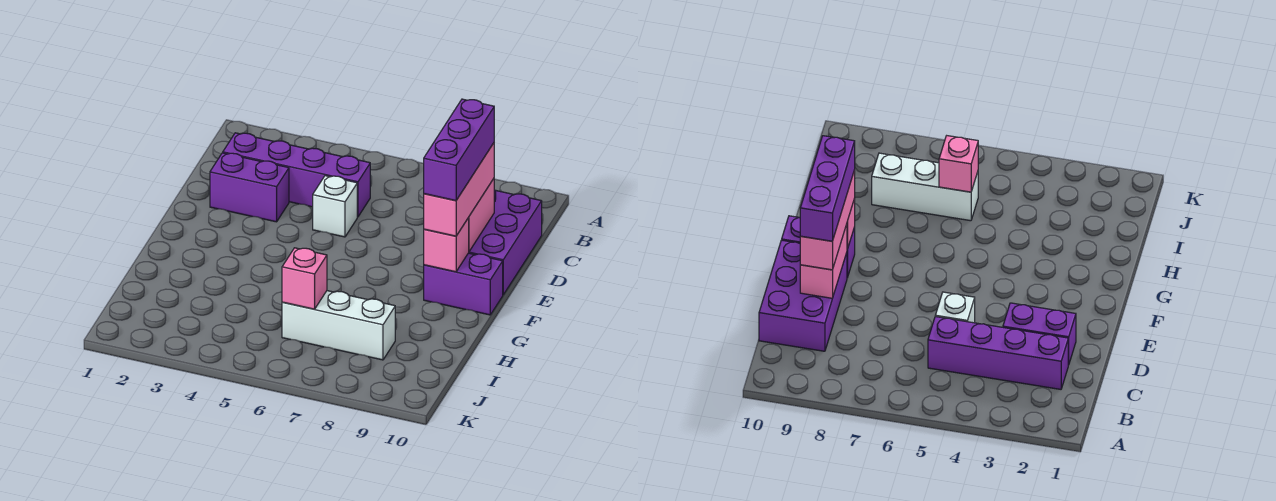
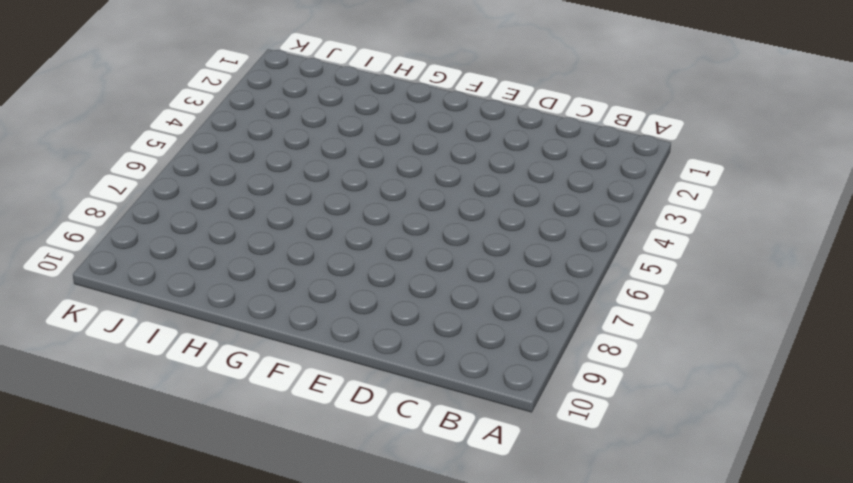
none -> purple 1x4 brick [223,133,370,217]
none -> purple 2x3 brick [469,190,542,295]

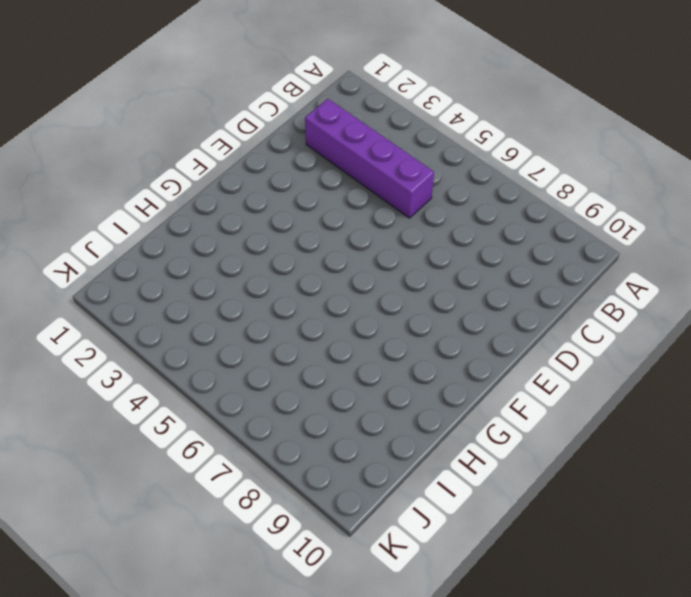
none -> purple 2x3 brick [469,190,542,295]
none -> purple 1x2 brick [210,153,289,222]

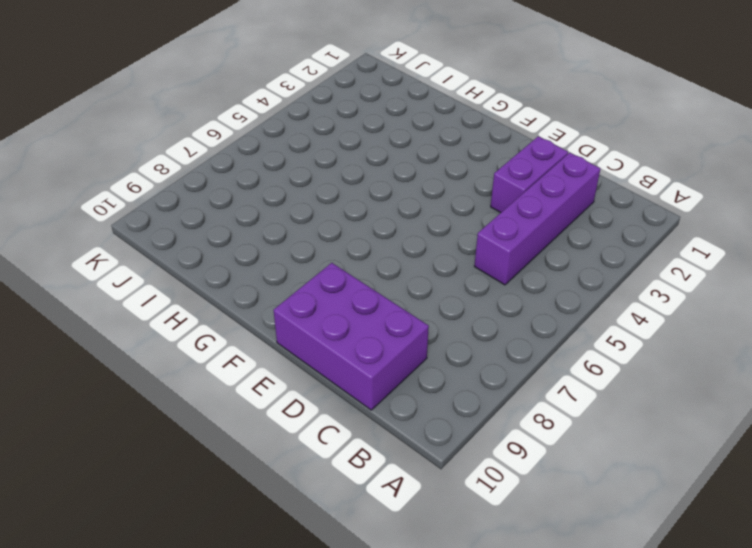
none -> white 1x1 brick [313,176,357,237]
none -> purple 1x2 brick [424,253,503,315]

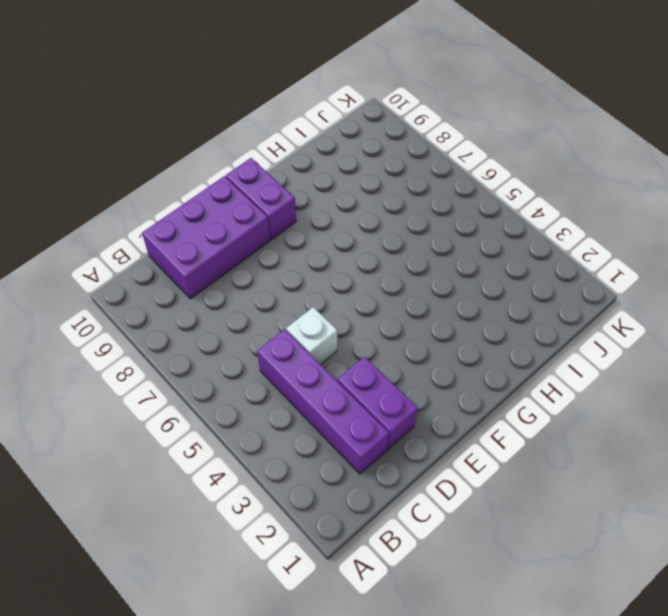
none -> white 1x3 brick [282,291,395,360]
none -> pink 1x2 brick [468,179,494,251]

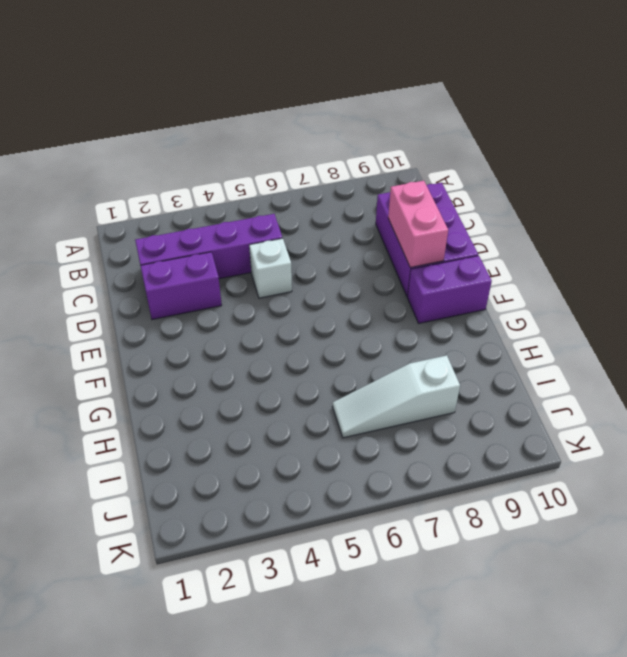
white 1x3 slope [332,355,460,438] -> white 1x3 brick [282,291,395,360]
none -> pink 1x1 brick [424,218,469,272]
none -> pink 1x1 brick [282,248,327,309]

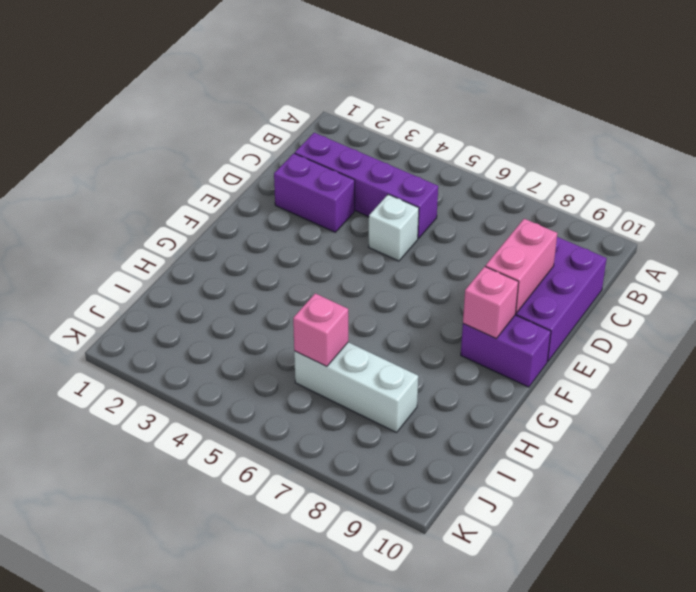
none -> pink 1x3 brick [424,143,494,236]
none -> purple 1x3 brick [424,99,494,201]

